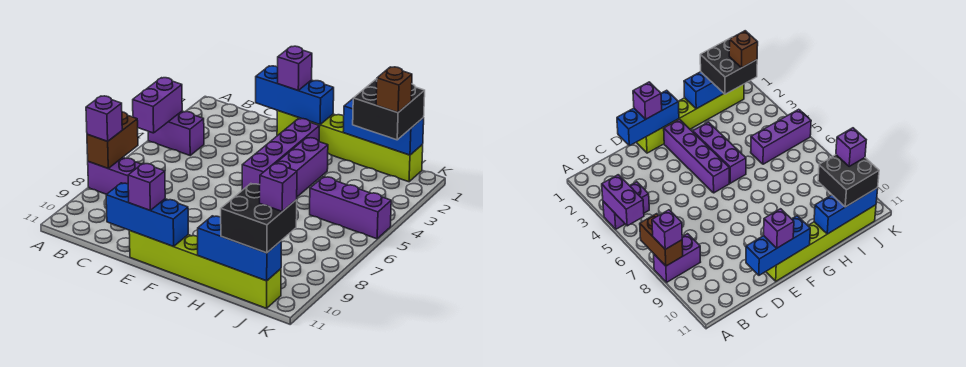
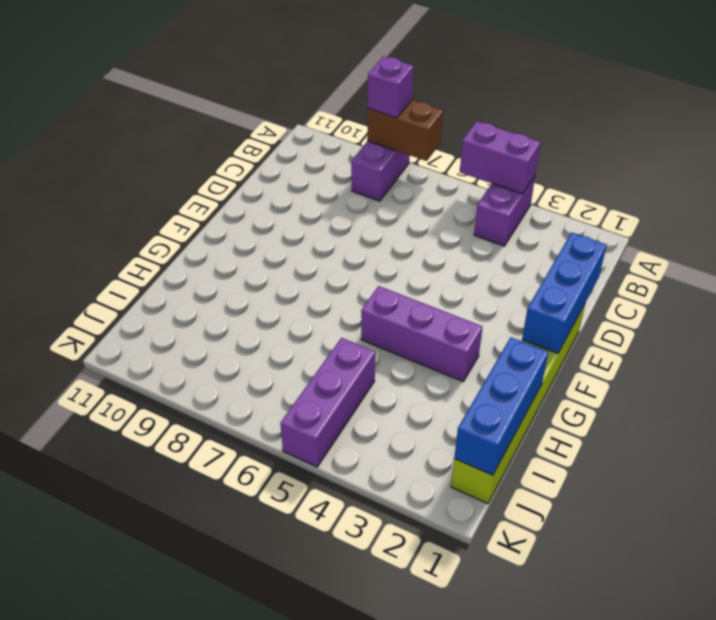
none -> lime 1x6 brick [129,231,281,308]
none -> purple 1x4 brick [242,119,320,190]
none -> blue 1x3 brick [106,183,188,247]

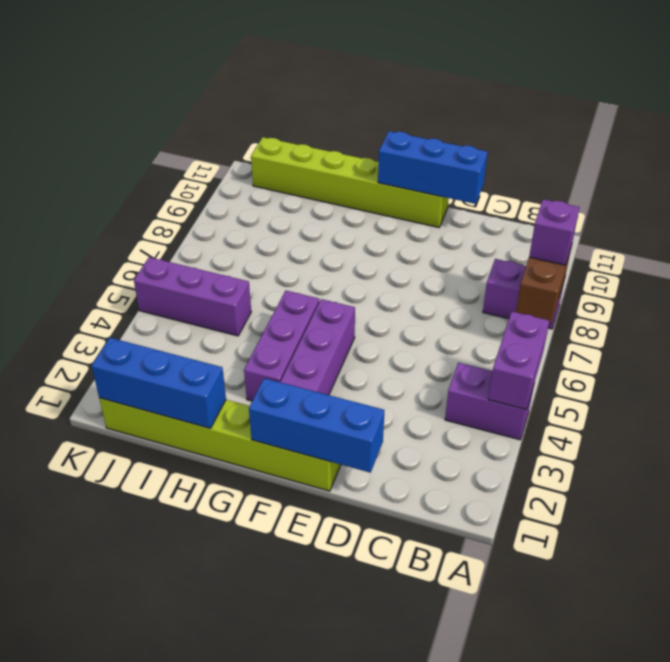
none -> blue 1x3 brick [198,216,281,281]
none -> purple 1x1 brick [278,46,312,90]
none -> purple 1x1 brick [128,163,165,210]

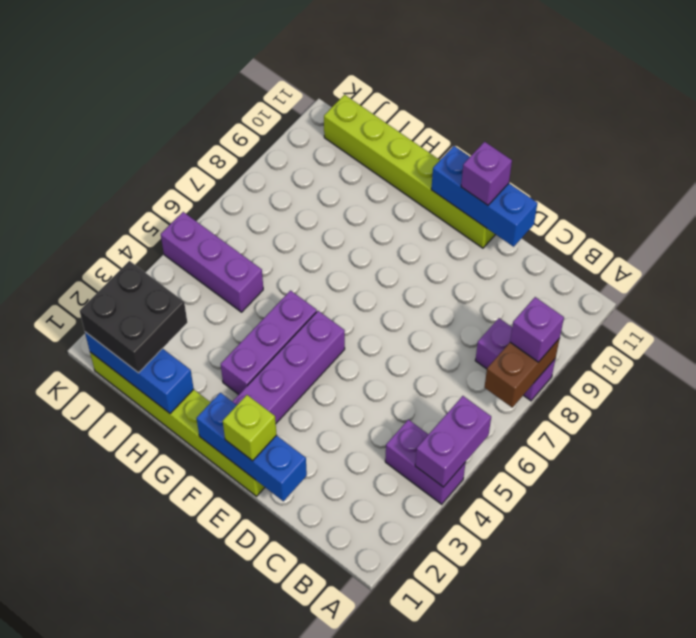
lime 1x1 brick [223,395,277,461] -> purple 1x1 brick [278,46,312,90]
none -> blue 1x3 brick [198,216,281,281]
none -> black 2x2 brick [221,184,297,253]
none -> brown 1x1 brick [376,67,412,113]

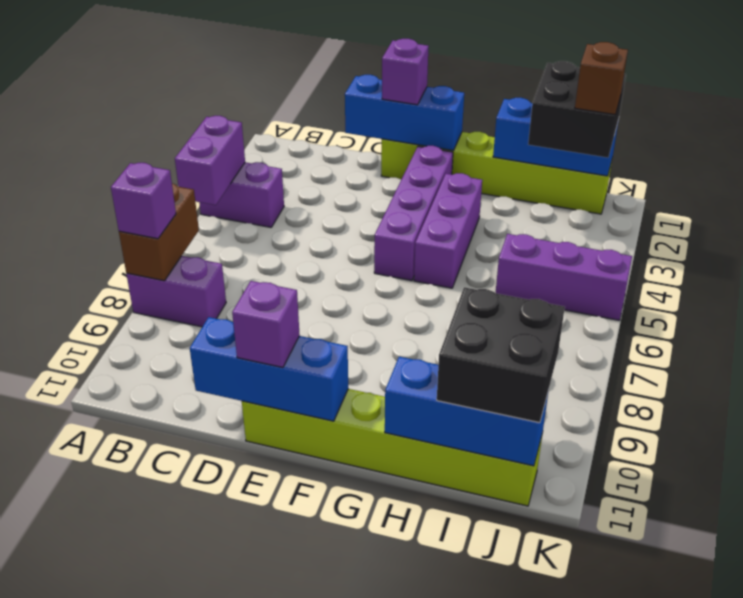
none -> purple 1x1 brick [260,163,297,211]

